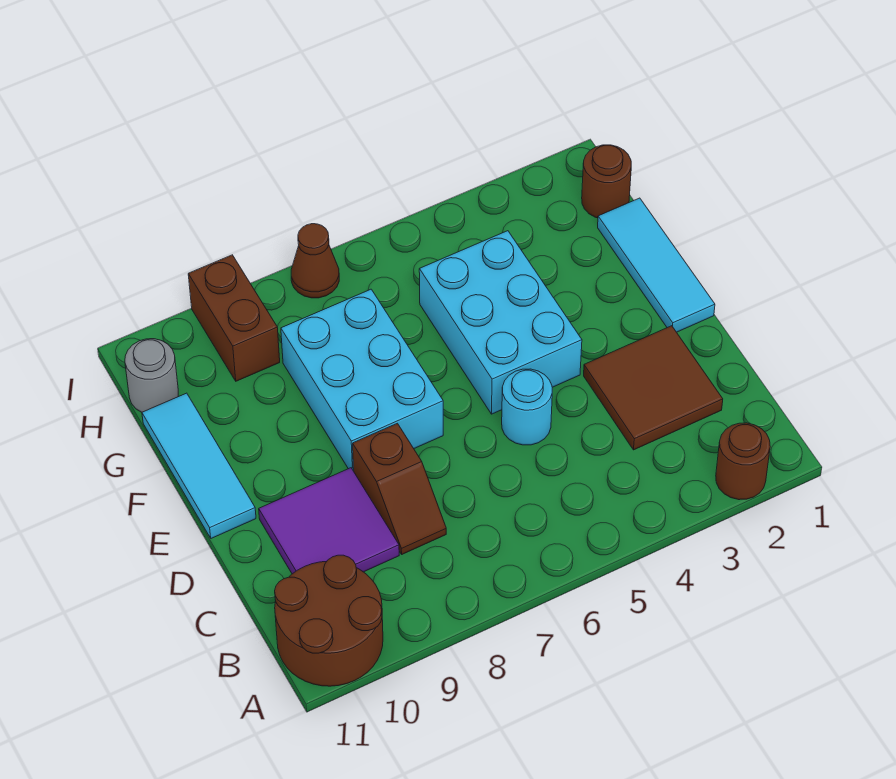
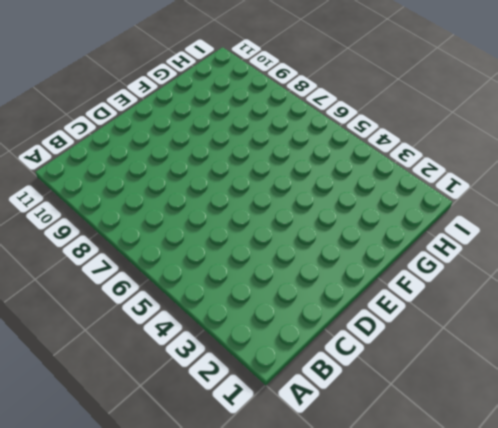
none -> brown 1x1 round brick [716,423,770,500]
none -> brown 2x2 round brick [275,555,383,686]
none -> brown 2x2 tile [584,326,723,450]

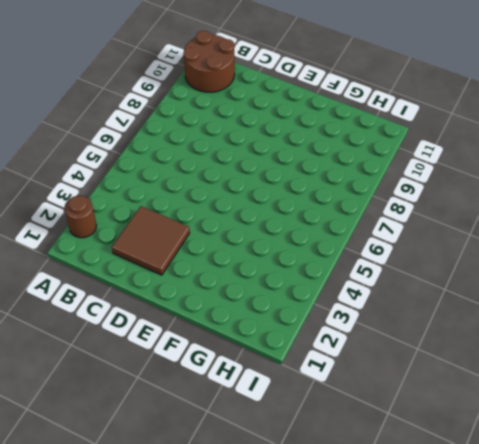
none -> brown 1x2 slope [353,423,446,554]
none -> purple 2x2 tile [259,468,399,574]
none -> cyan 1x1 round brick [502,369,552,445]

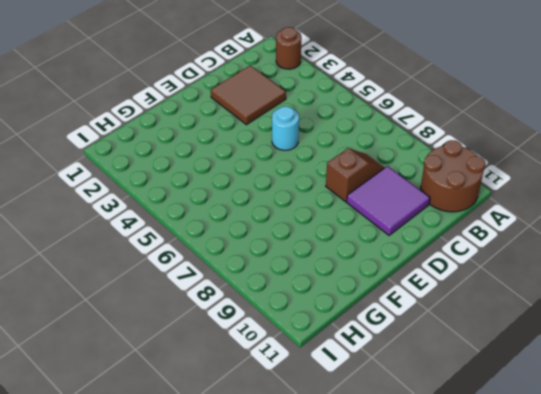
none -> cyan 1x3 tile [598,198,715,332]
none -> cyan 2x3 brick [419,231,582,414]
none -> cyan 2x3 brick [281,289,443,471]

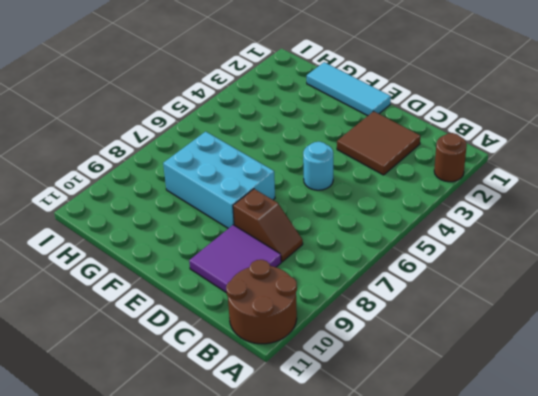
none -> cyan 2x3 brick [419,231,582,414]
none -> cyan 1x3 tile [142,393,256,538]
none -> brown 1x1 round brick [582,145,631,218]

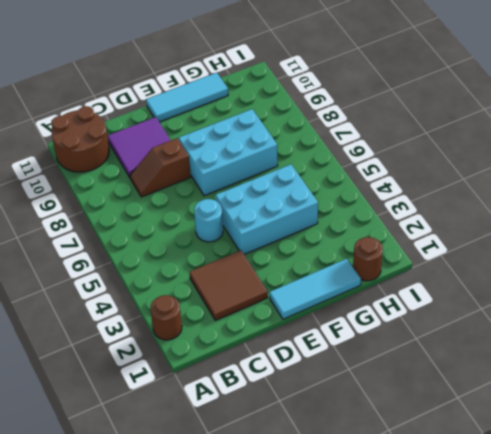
none -> brown 1x2 brick [188,255,280,381]
none -> grey 1x1 round brick [125,339,178,412]
none -> brown 1x1 cone [291,224,339,298]

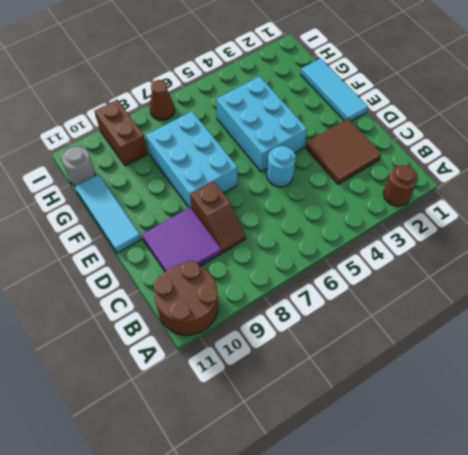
none -> brown 1x1 round brick [582,145,631,218]

